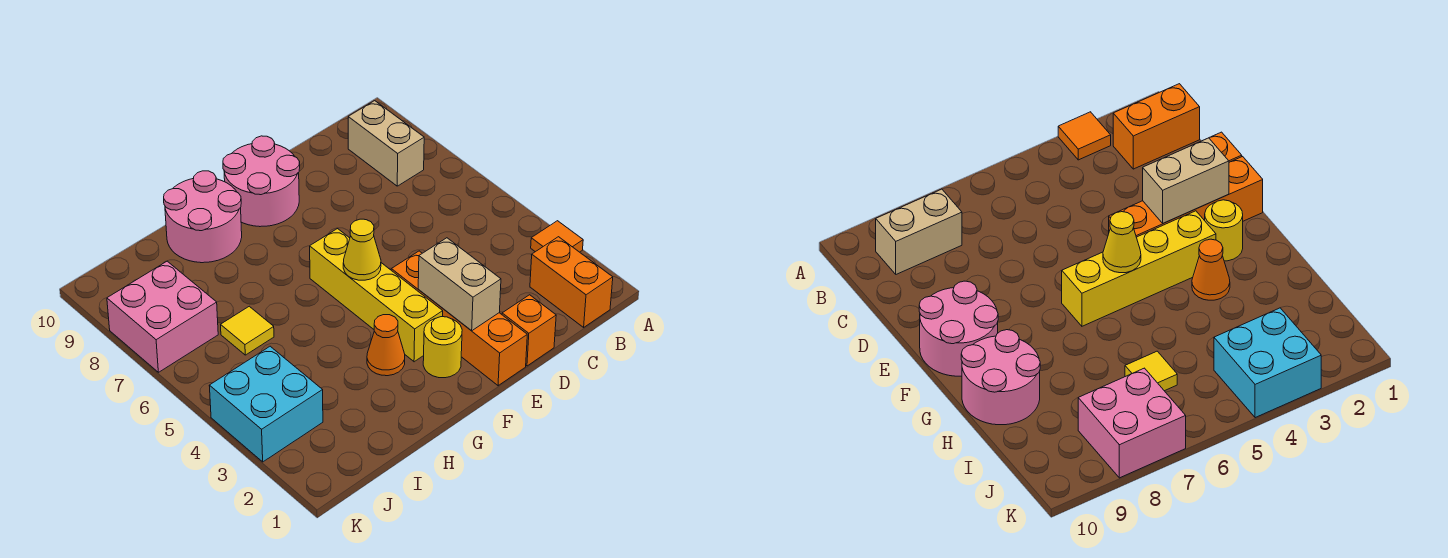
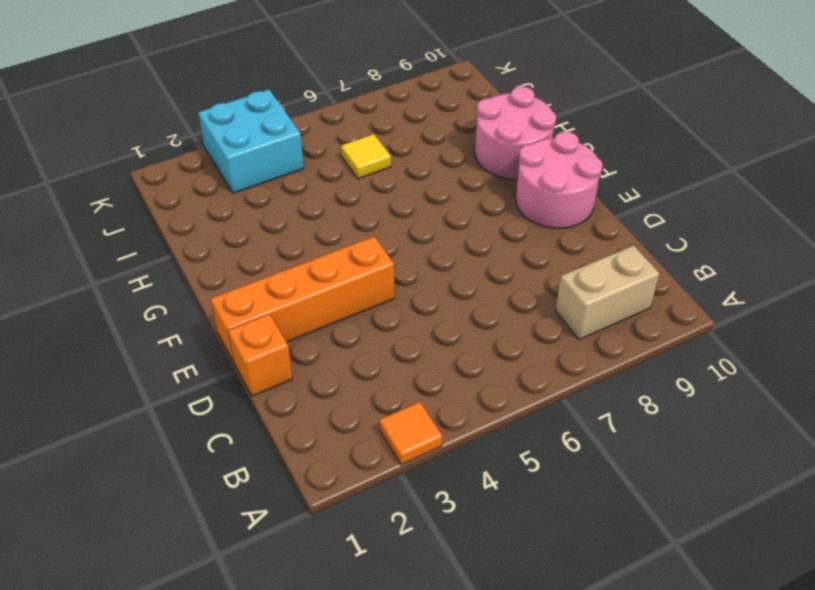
none -> orange 1x2 brick [530,237,613,327]
none -> yellow 1x1 round brick [423,317,462,378]
none -> yellow 1x4 brick [310,229,443,362]

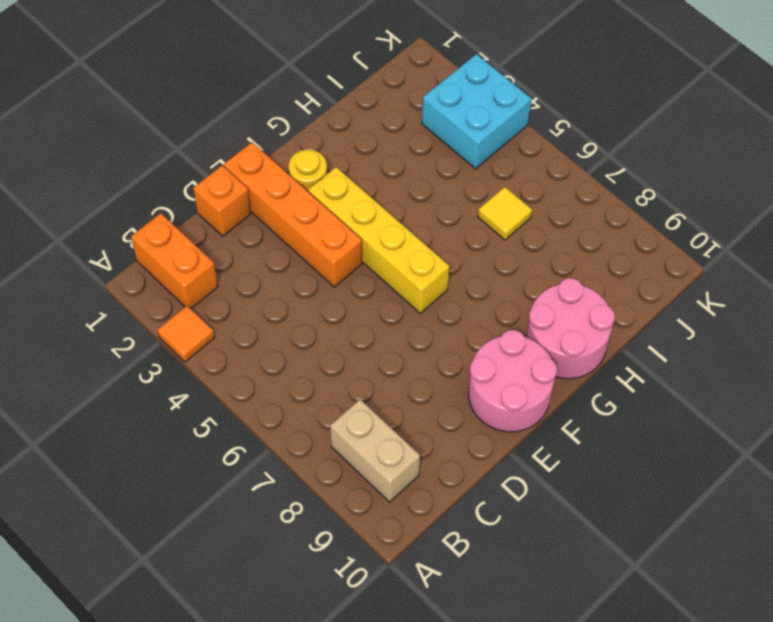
none -> orange 1x1 cone [367,315,405,376]
none -> pink 2x2 brick [107,261,218,372]
none -> tan 1x2 brick [418,238,501,331]

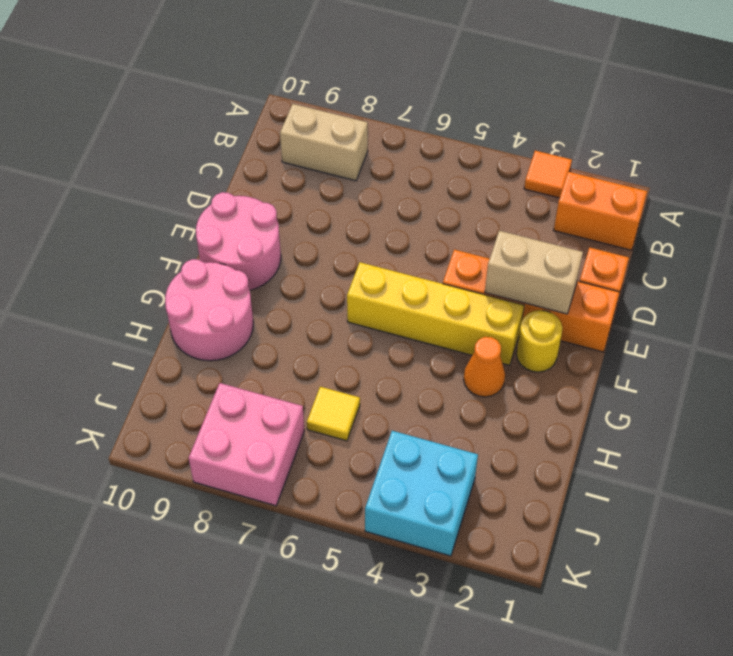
none -> yellow 1x1 cone [343,219,381,280]

